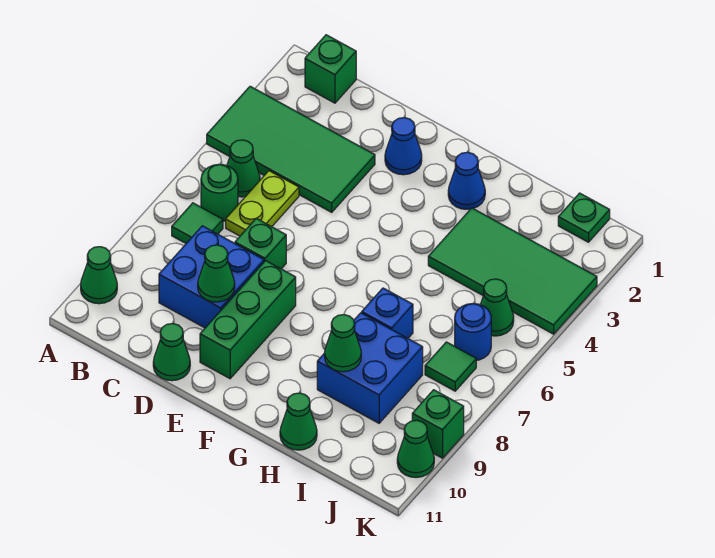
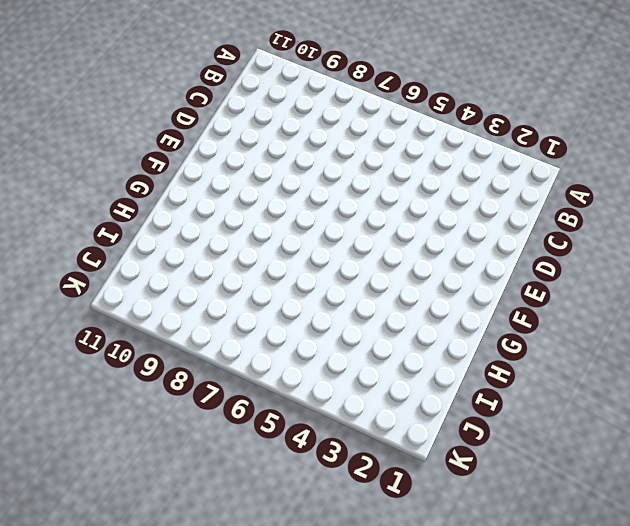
none -> green 2x4 tile [207,86,375,212]
none -> green 1x1 cone [81,247,117,304]
none -> green 1x1 brick [305,35,356,103]

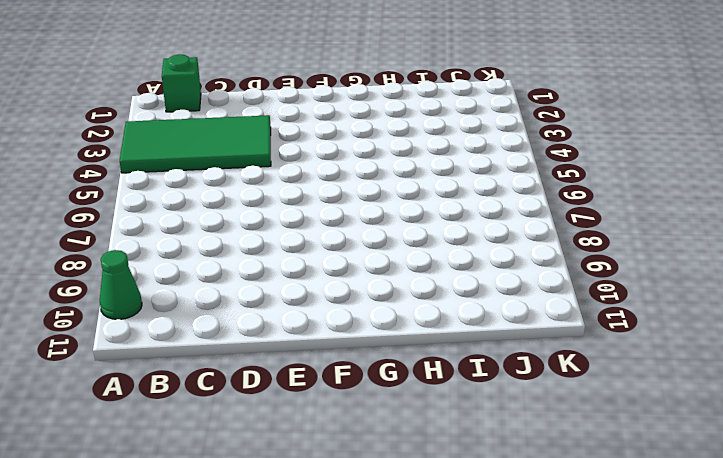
none -> green 1x1 cone [227,140,260,197]
none -> green 1x1 round brick [201,164,238,221]
none -> green 1x1 tile [172,203,223,243]

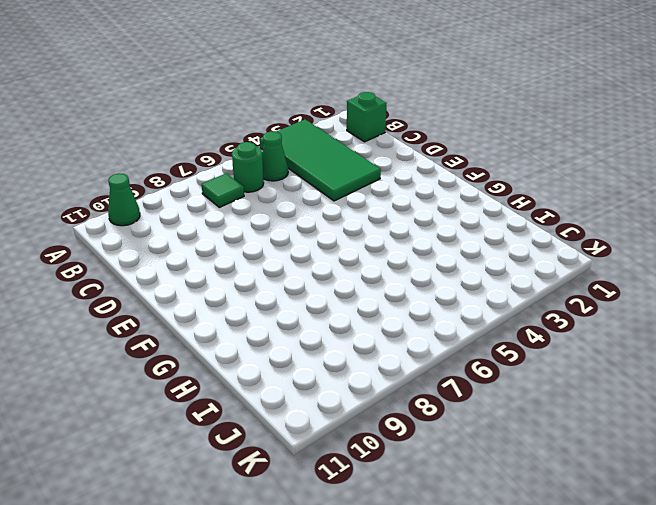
none -> lime 1x2 plate [226,171,299,236]
none -> blue 2x2 brick [159,226,264,328]
none -> green 1x1 brick [235,218,286,269]

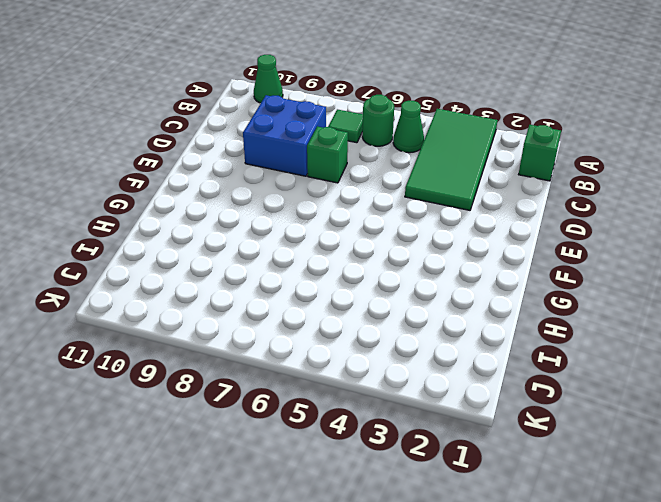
none -> lime 1x2 plate [226,171,299,236]
none -> green 1x1 cone [153,323,190,381]
none -> blue 1x1 cone [385,118,422,175]

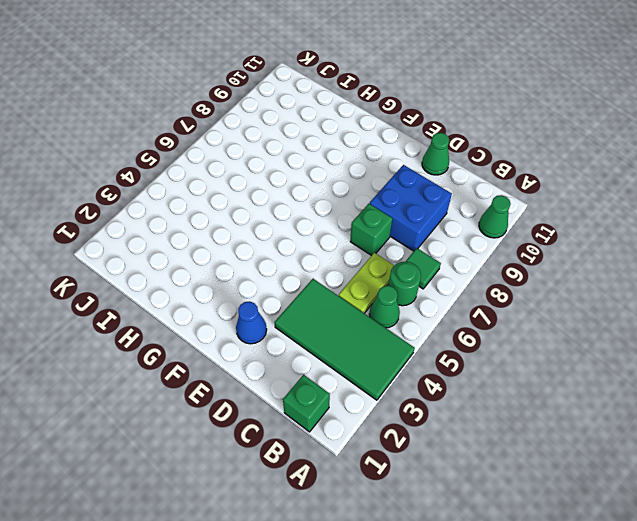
none -> green 1x3 brick [200,261,296,379]
none -> blue 1x1 cone [448,152,485,209]
none -> green 2x4 tile [428,208,597,334]

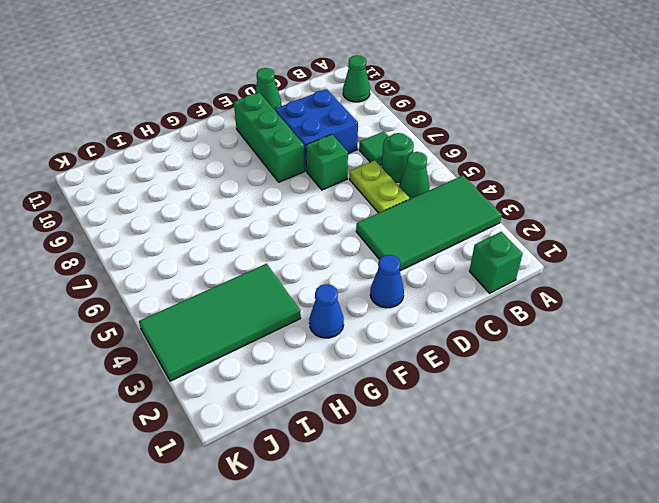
none -> blue 1x1 brick [362,288,413,338]
none -> blue 2x2 brick [317,313,423,423]
none -> green 1x1 cone [280,393,317,450]

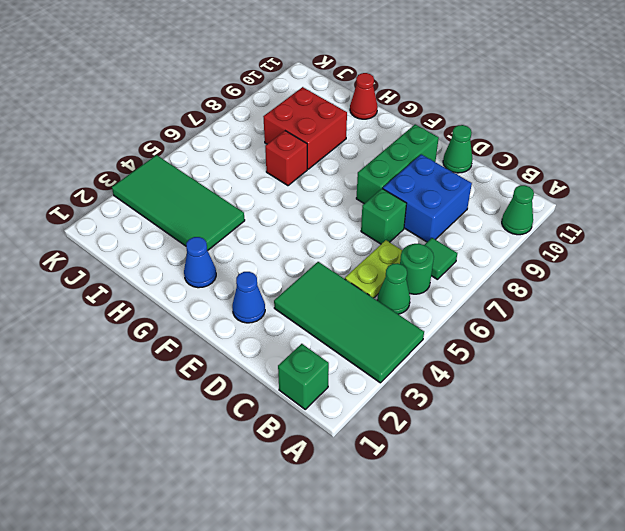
red 1x1 brick [265,131,307,186] -> blue 1x1 brick [362,288,413,338]
red 2x2 brick [263,87,347,169] -> blue 2x2 brick [317,313,423,423]
red 1x1 cone [350,73,378,119] -> green 1x1 cone [280,393,317,450]
none -> green 1x1 plate [558,193,610,242]
none -> green 1x1 cone [480,279,514,336]
none -> blue 1x1 round brick [455,304,491,360]

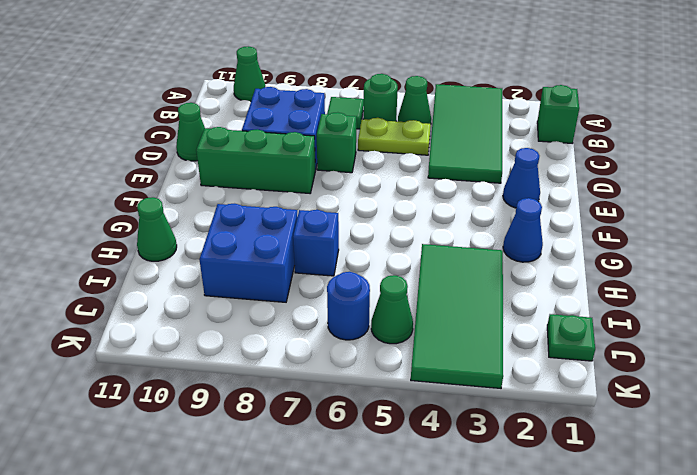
none -> green 1x1 tile [425,342,476,391]
none -> green 1x1 brick [412,390,464,458]
none -> green 1x1 cone [397,420,434,478]

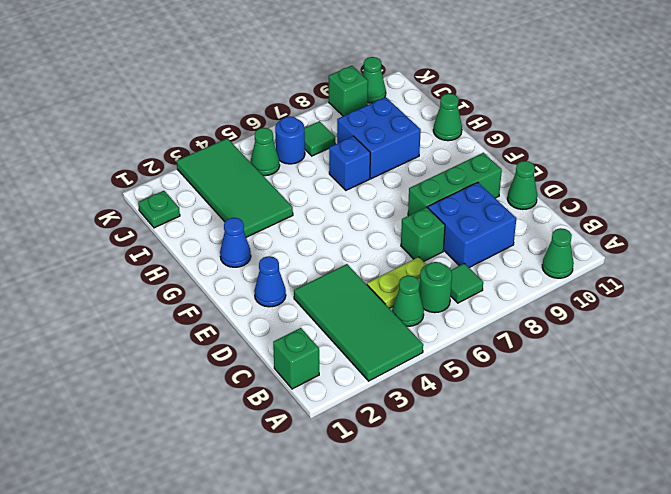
none -> green 1x1 cone [198,245,235,302]
none -> green 1x1 cone [325,315,361,372]

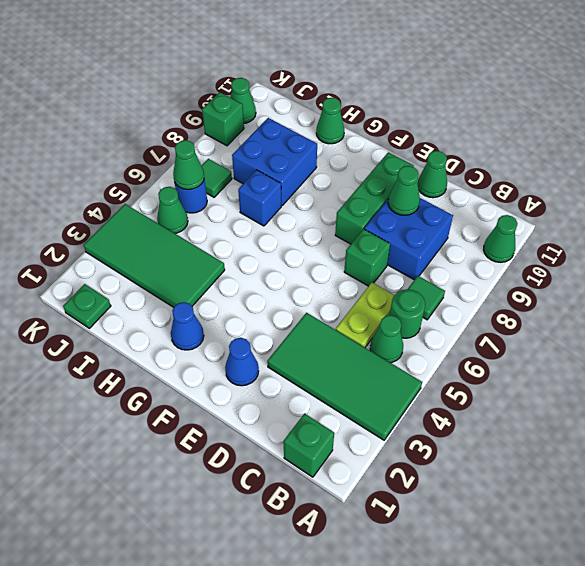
green 1x1 cone [173,140,204,190] -> green 1x1 cone moved to [325,315,361,372]

